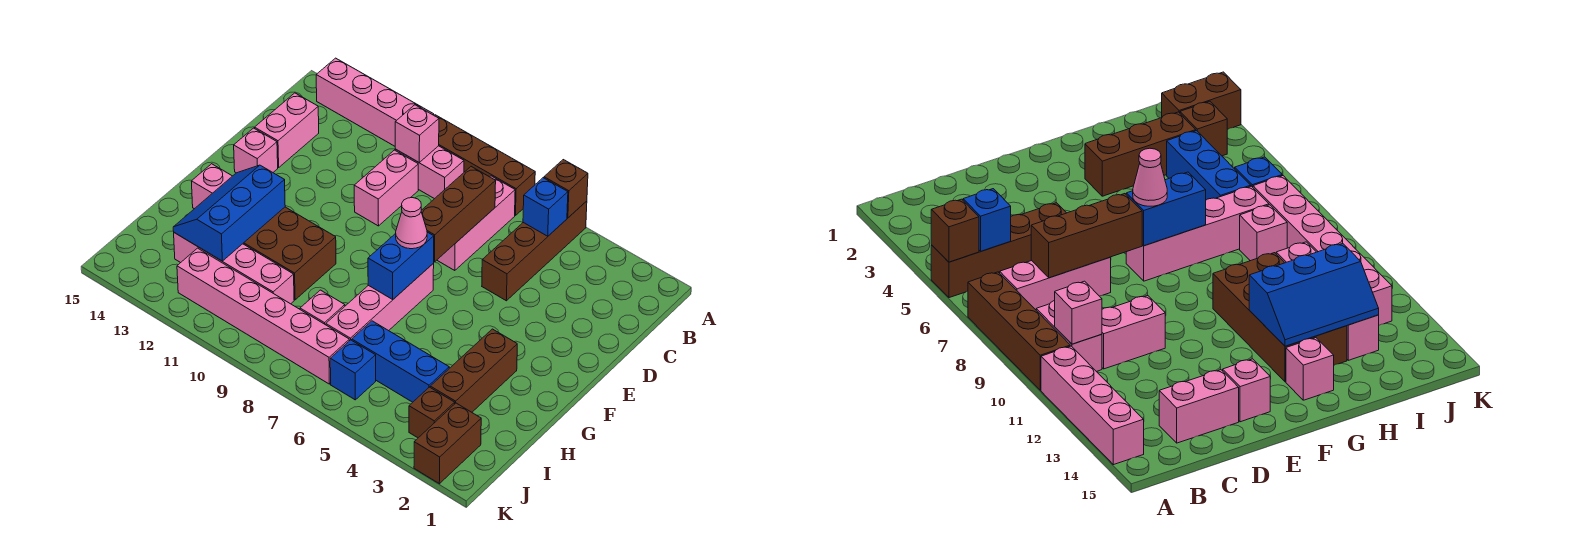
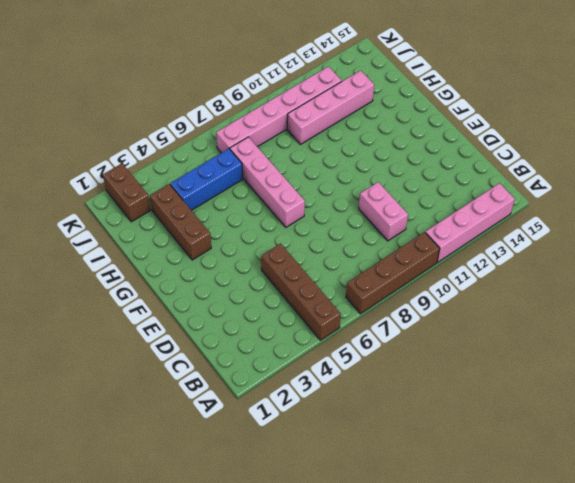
none -> pink 1x3 brick [437,176,515,271]
none -> pink 1x2 brick [395,146,464,199]
none -> pink 1x2 brick [255,93,319,167]

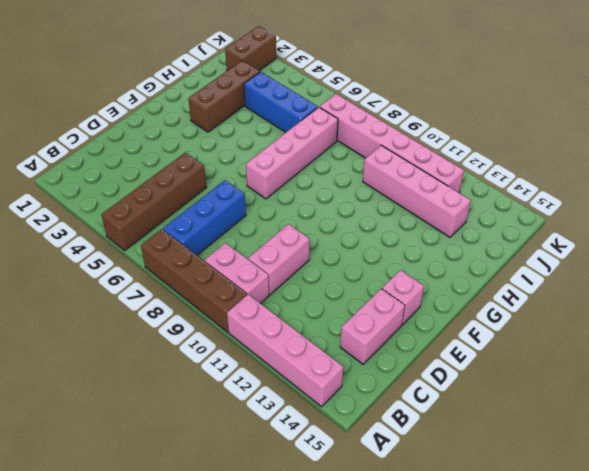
blue 1x3 brick [163,180,246,255] -> pink 1x3 brick [437,176,515,271]
none -> brown 2x4 brick [243,207,336,300]
none -> pink 1x1 brick [191,164,232,209]
none -> pink 1x1 brick [300,290,345,325]

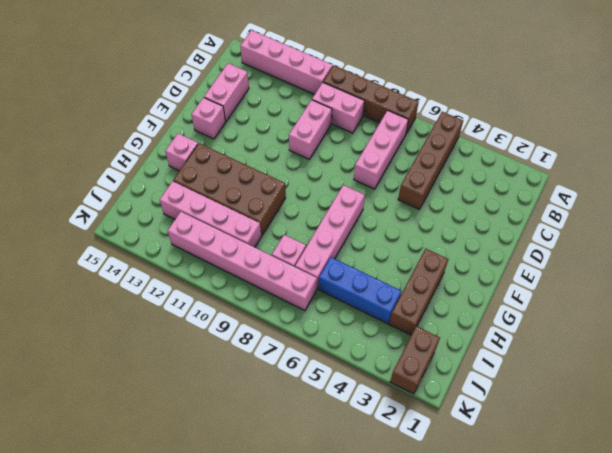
none -> brown 1x1 brick [409,387,455,438]
none -> blue 1x1 brick [330,340,376,400]
none -> brown 1x1 brick [544,160,588,218]

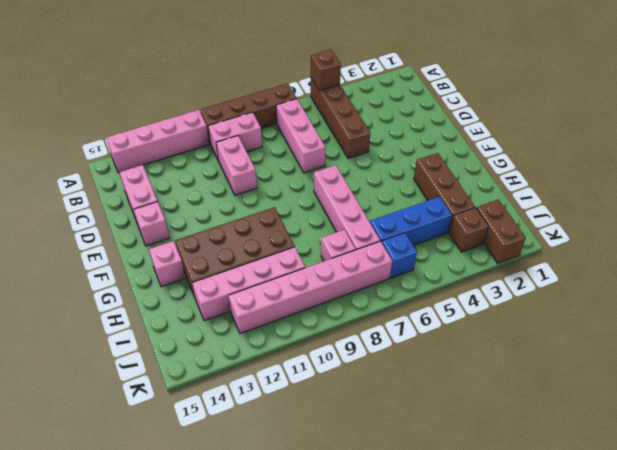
none -> blue 1x1 brick [523,178,568,236]
none -> pink 1x1 brick [395,105,439,162]
none -> brown 1x3 brick [421,167,496,262]

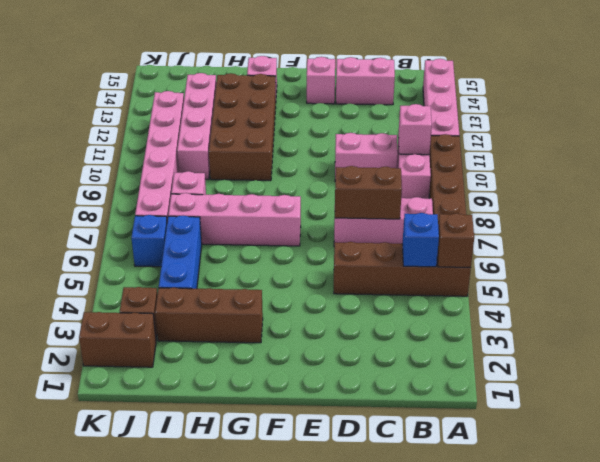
brown 1x2 brick [335,166,402,219] -> brown 1x3 brick [421,167,496,262]
none -> blue 1x2 brick [368,232,434,299]
none -> blue 2x3 slope [173,165,285,261]
none -> pink 1x1 cone [396,198,427,249]

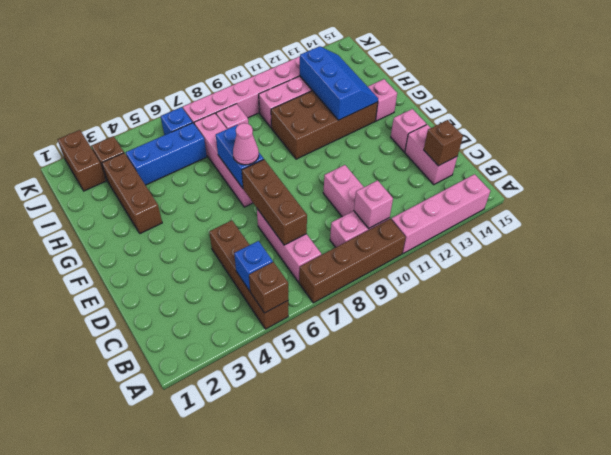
brown 1x1 brick [424,120,463,166] -> none

